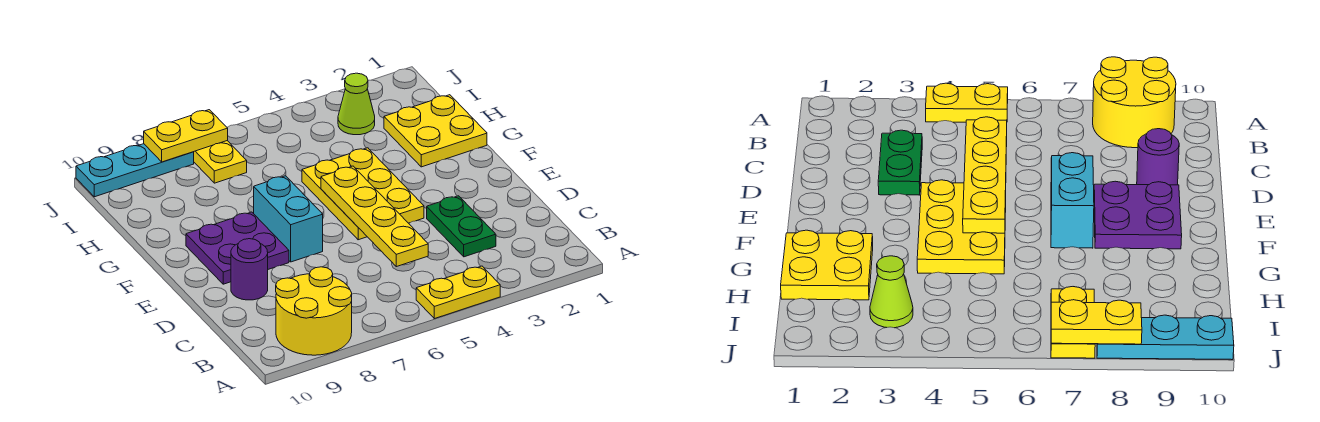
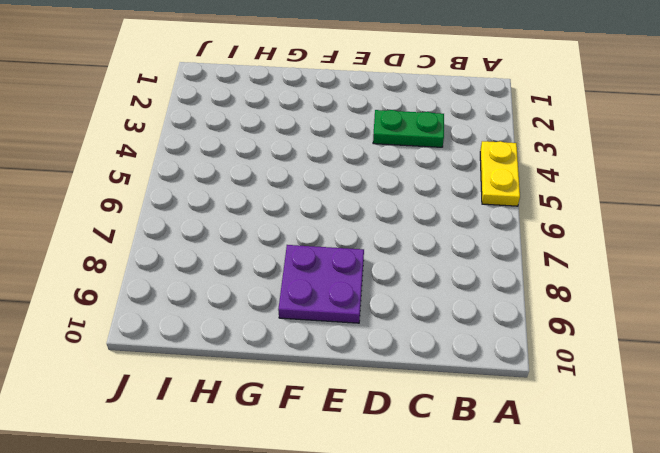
none -> yellow 2x2 round brick [276,267,352,355]
none -> purple 1x1 round brick [231,239,268,300]
none -> yellow 2x3 plate [302,148,424,240]

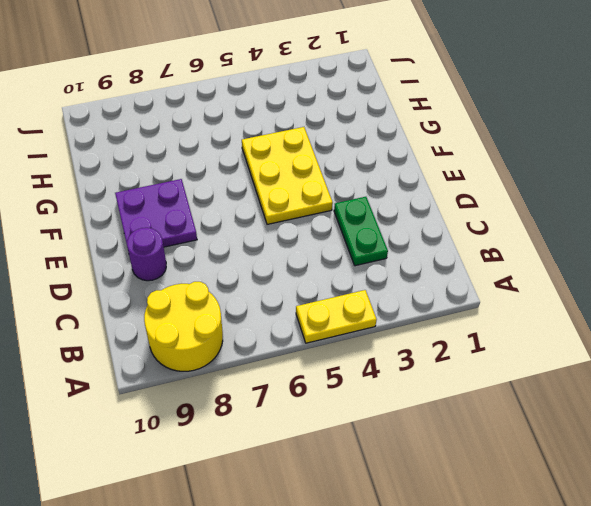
none -> cyan 1x2 brick [254,176,323,262]
none -> yellow 2x2 plate [384,95,487,167]
none -> lime 1x1 cone [338,73,375,135]

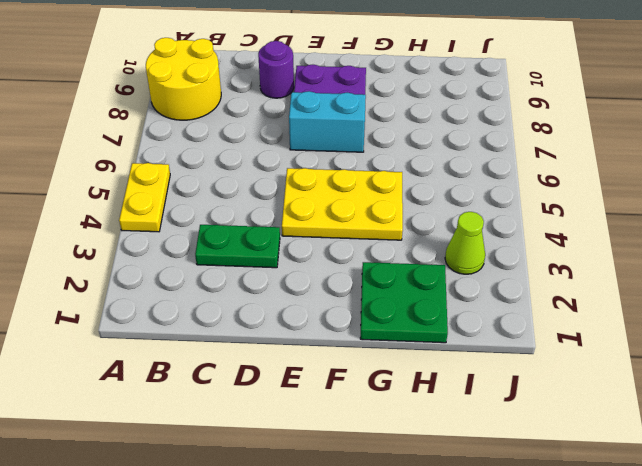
green 2x2 plate [360,262,448,343] -> yellow 2x2 plate [384,95,487,167]
none -> yellow 1x2 plate [194,141,247,183]
none -> cyan 1x3 plate [76,144,194,197]
none -> yellow 1x4 plate [321,166,428,267]

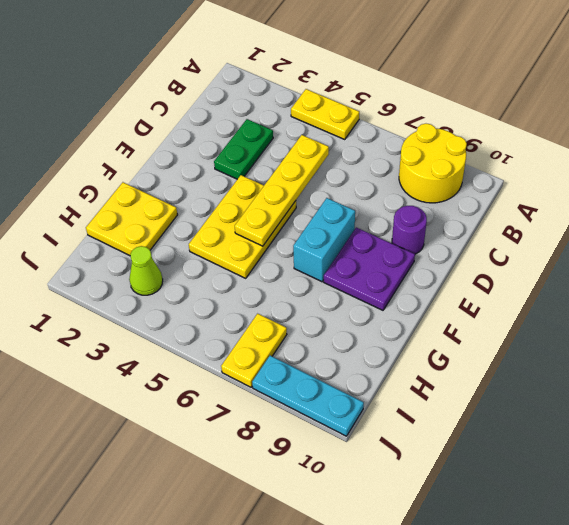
none -> yellow 1x2 plate [144,110,228,162]

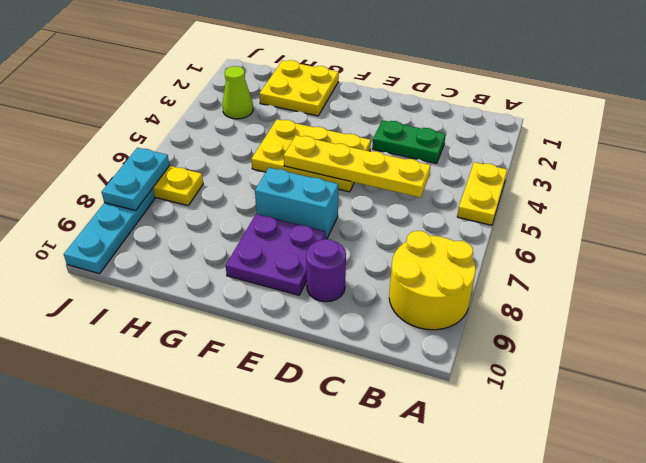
cyan 1x2 plate [102,148,170,210] -> yellow 1x2 plate [144,110,228,162]

